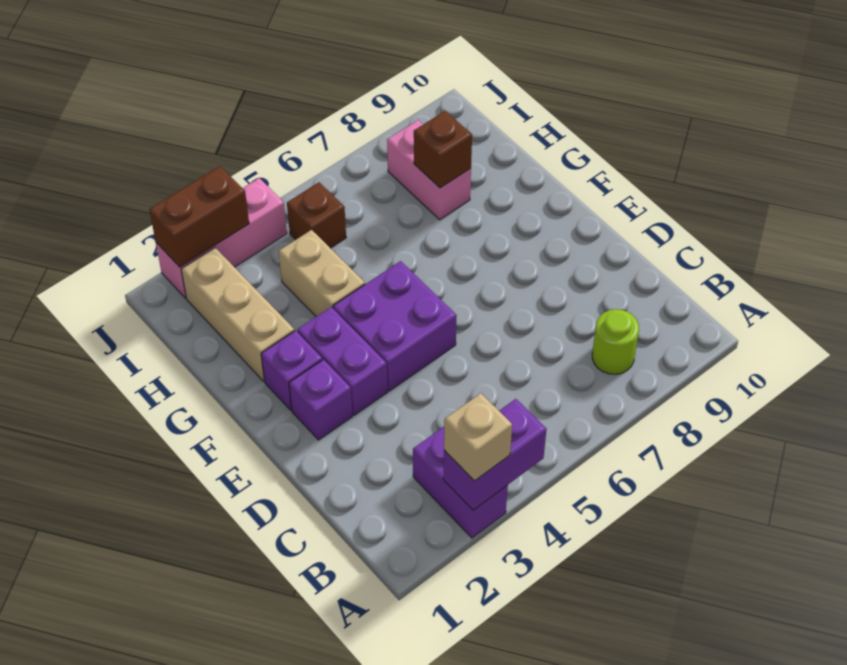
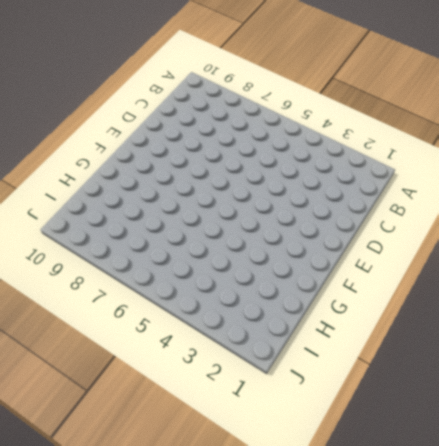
none -> purple 1x2 brick [413,427,508,538]
none -> lime 1x1 round brick [592,309,639,374]
none -> purple 1x1 brick [289,360,352,440]

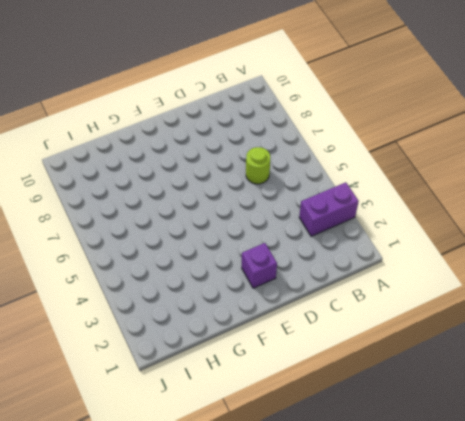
lime 1x1 round brick [246,147,270,184] -> lime 1x1 round brick moved to [592,309,639,374]
none -> purple 1x2 brick [297,307,387,415]
none -> purple 2x2 brick [333,261,457,391]
none -> purple 1x1 brick [261,331,322,410]

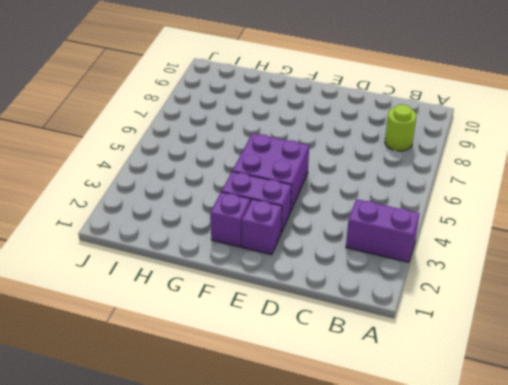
none -> tan 1x3 brick [181,248,294,381]
none -> tan 1x2 brick [279,230,365,317]
none -> pink 1x2 brick [387,120,471,220]

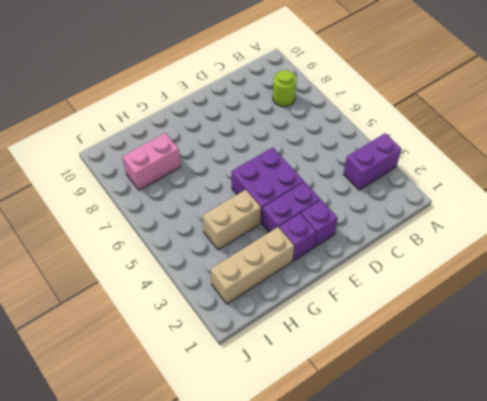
none -> brown 1x1 brick [287,182,346,248]
none -> pink 1x3 brick [156,178,287,298]
none -> purple 1x2 brick [443,399,546,510]

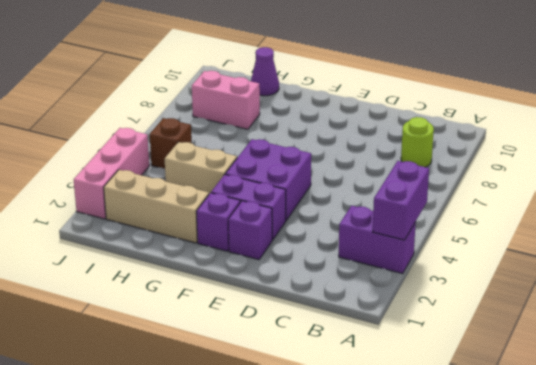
purple 1x1 cone [251,47,279,96] -> none
none -> brown 1x1 brick [414,111,472,188]
none -> brown 1x2 brick [149,166,249,267]
none -> tan 1x1 brick [444,393,512,481]

